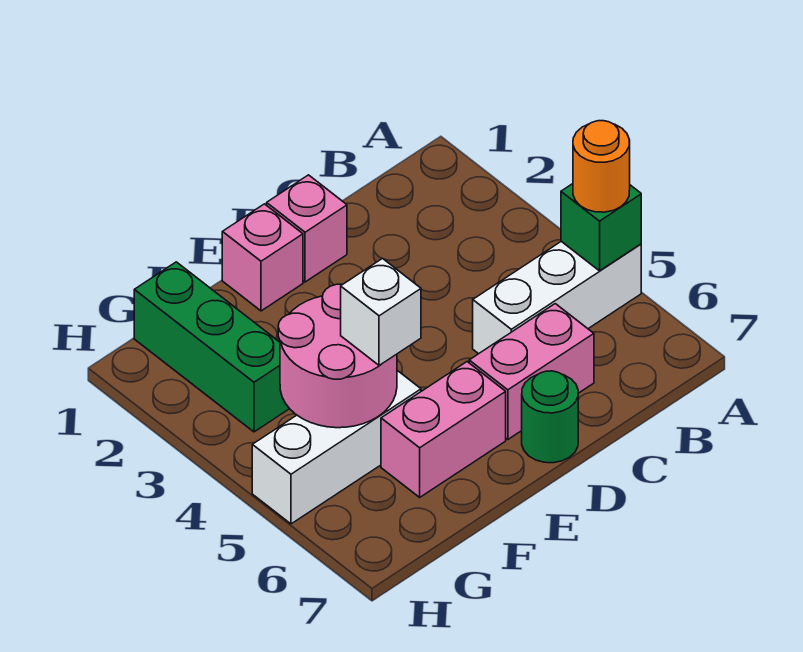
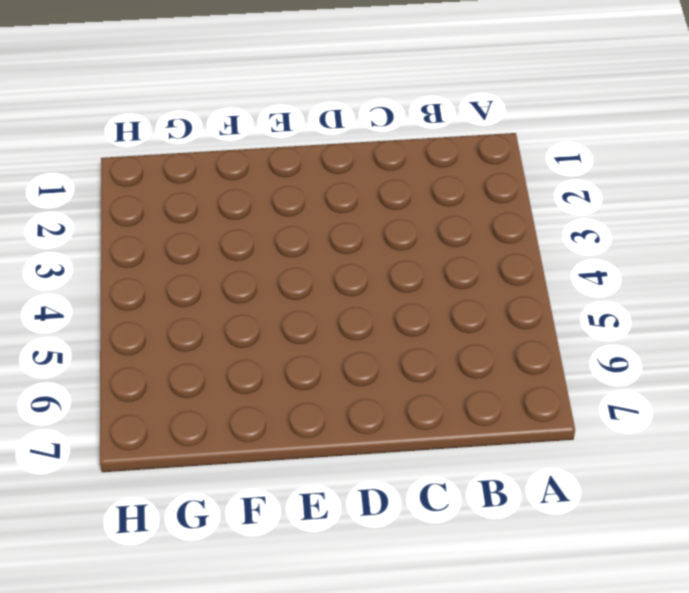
none -> white 1x3 brick [473,241,641,354]
none -> pink 1x2 brick [469,304,594,439]
none -> pink 1x1 brick [267,175,347,282]

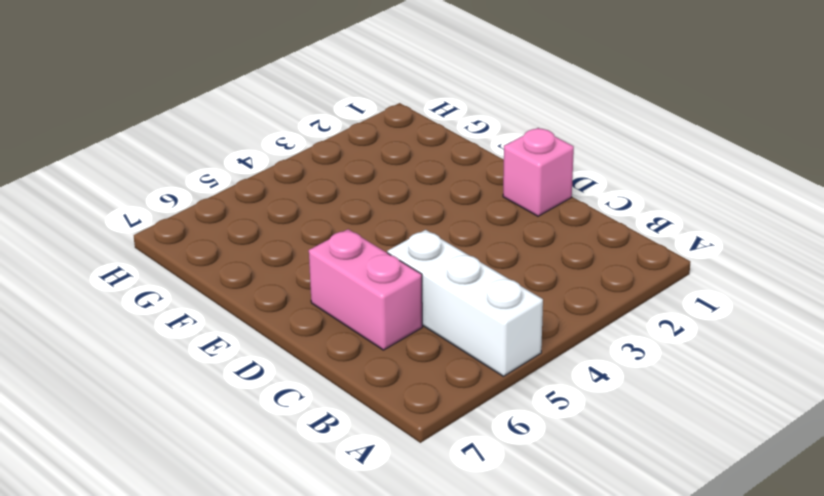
none -> green 1x1 round brick [522,371,578,463]
none -> pink 1x1 brick [222,204,303,311]
none -> pink 1x2 brick [381,362,506,497]

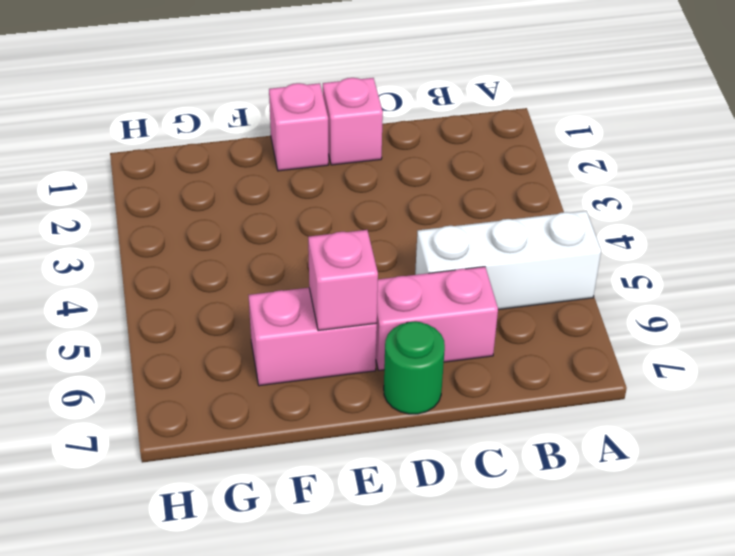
pink 1x1 brick [308,230,378,331] -> none
none -> white 1x3 brick [252,371,421,524]
none -> green 1x3 brick [134,262,289,432]
none -> green 1x1 brick [561,184,641,271]

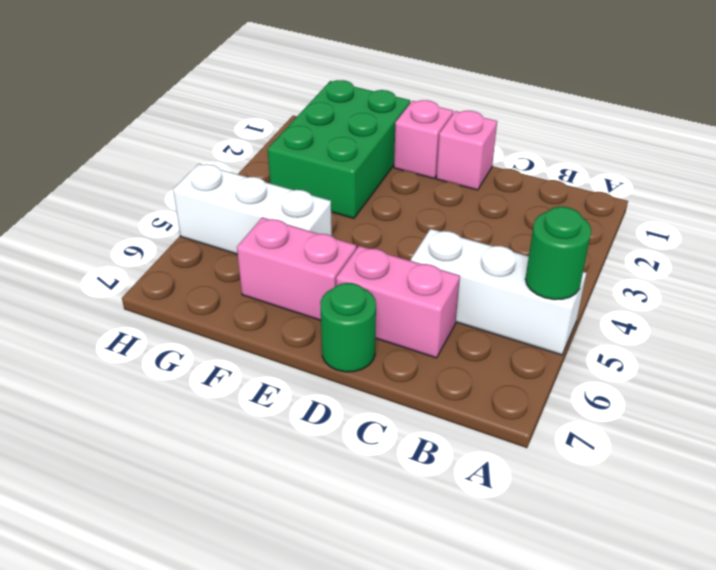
green 1x1 round brick [525,207,591,300] -> green 1x1 brick [561,184,641,271]
green 2x3 brick [268,80,410,218] -> green 1x3 brick [134,262,289,432]
none -> pink 2x2 round brick [278,284,397,428]
none -> orange 1x1 round brick [573,121,630,212]
none -> white 1x1 brick [341,258,421,366]

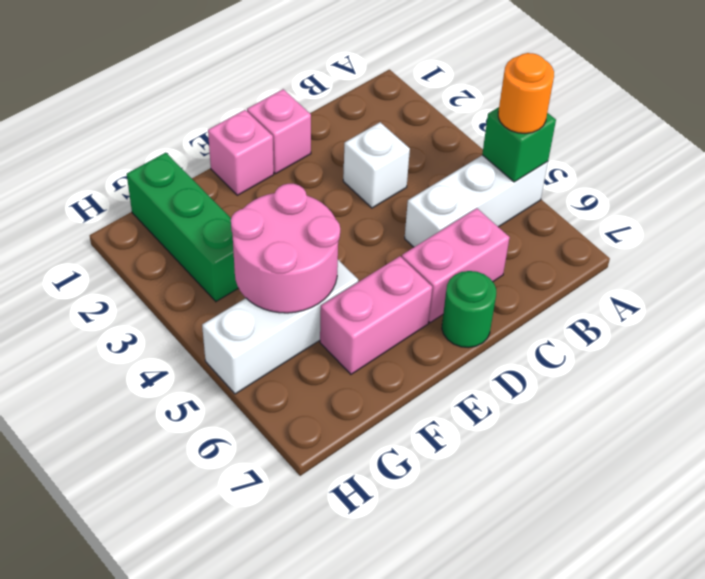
white 1x1 brick [343,122,410,208] -> white 1x1 brick moved to [341,258,421,366]

